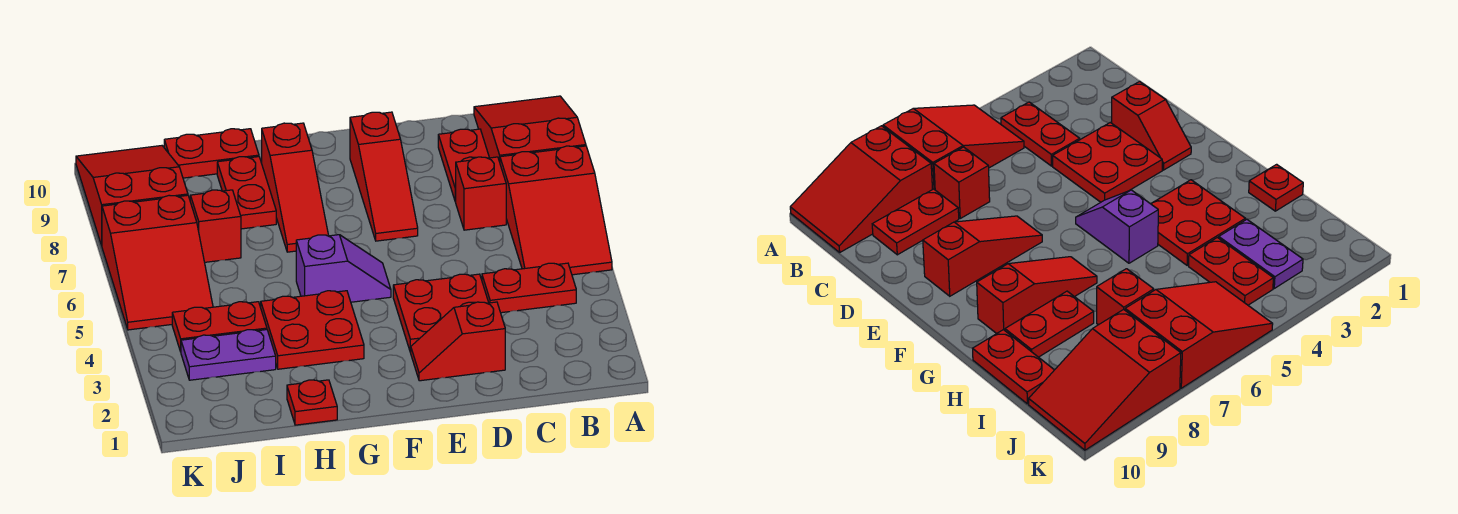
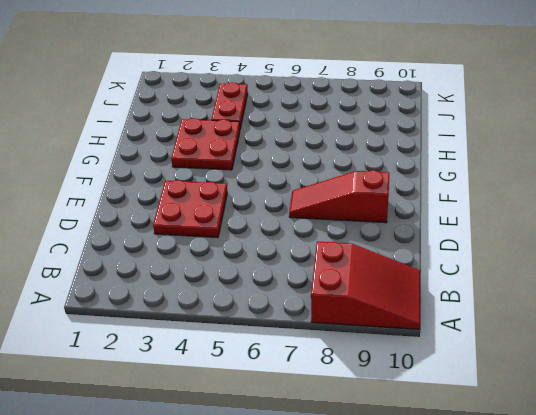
none -> red 2x3 slope [500,146,612,275]
none -> red 1x2 plate [482,263,576,313]
none -> red 1x1 brick [455,157,506,230]

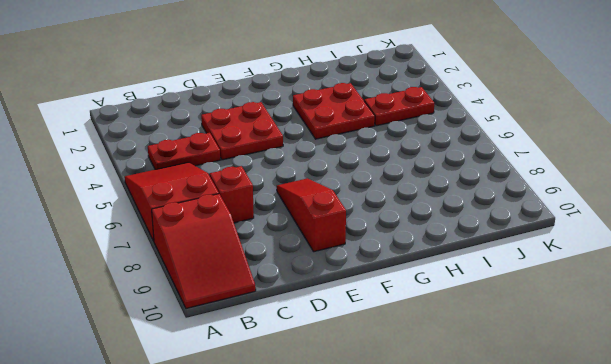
none -> red 1x2 plate [438,129,489,202]
none -> red 1x2 slope [411,302,505,381]
none -> purple 1x2 slope [296,235,391,302]

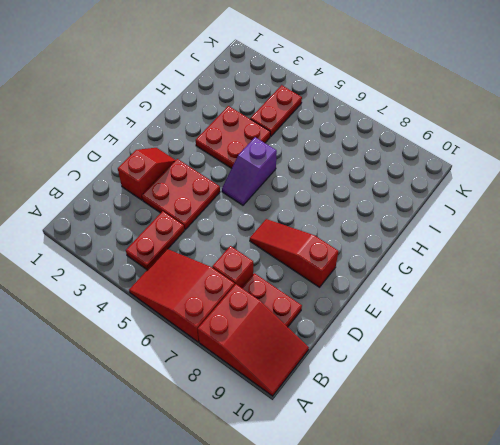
none -> red 1x3 slope [262,123,329,252]
none -> red 1x1 plate [287,380,337,425]
none -> red 1x2 plate [217,157,276,229]

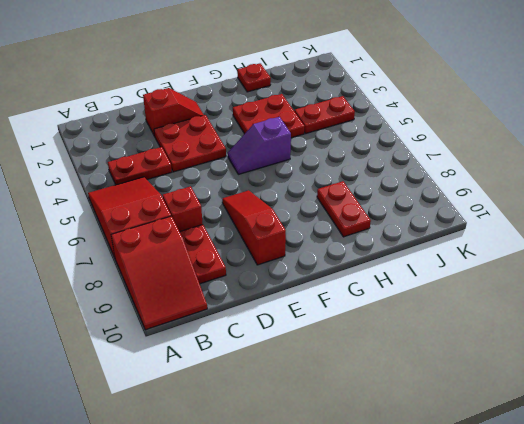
none -> red 1x3 slope [262,123,329,252]
none -> red 1x2 plate [164,129,259,178]
none -> purple 1x2 plate [181,330,276,380]

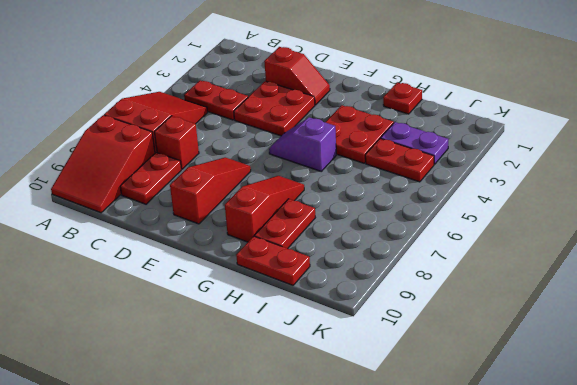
none -> red 1x1 brick [190,190,241,262]
none -> red 2x3 slope [102,195,213,330]
none -> red 2x3 slope [76,146,188,246]

